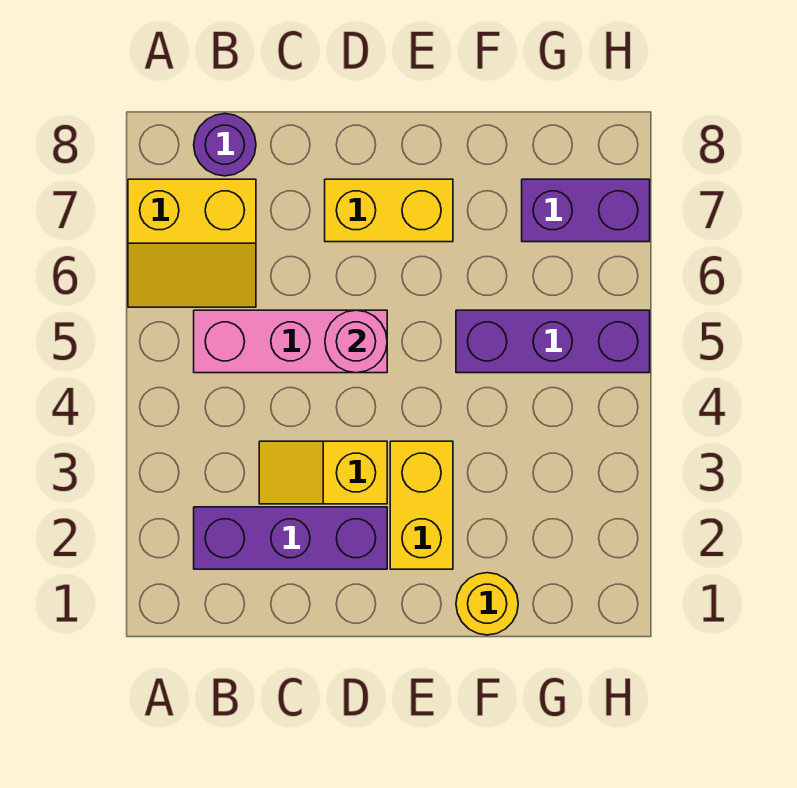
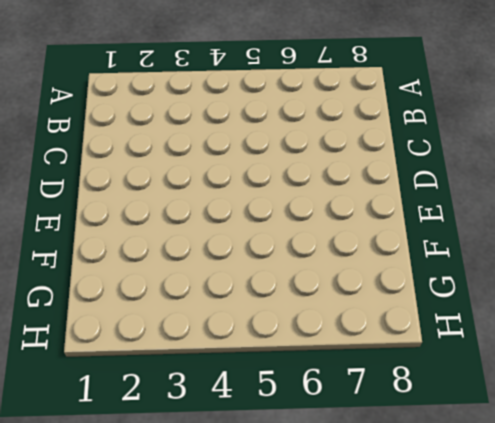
none -> yellow 2x2 slope [128,179,256,307]
none -> purple 1x3 brick [194,507,387,569]

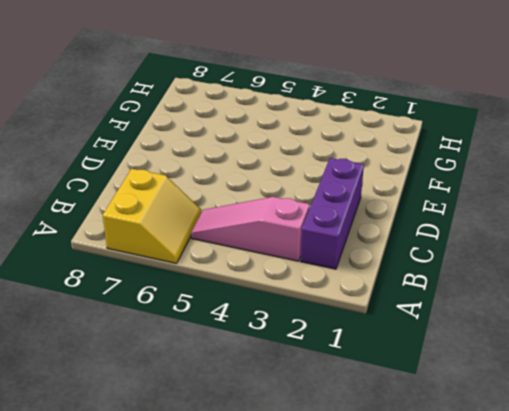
pink 1x3 slope [191,197,309,261] -> pink 1x3 brick [194,310,387,373]
none -> purple 1x1 round brick [194,114,256,176]
none -> yellow 1x2 slope [259,441,387,504]

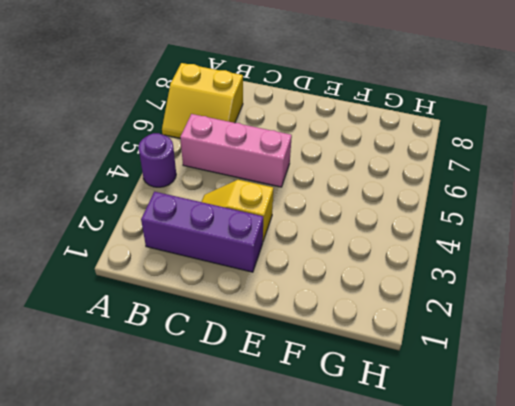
purple 1x1 round brick [138,133,176,187] -> purple 1x1 round brick moved to [194,114,256,176]
none -> yellow 1x2 brick [325,179,453,242]
none -> yellow 1x2 brick [390,441,453,569]

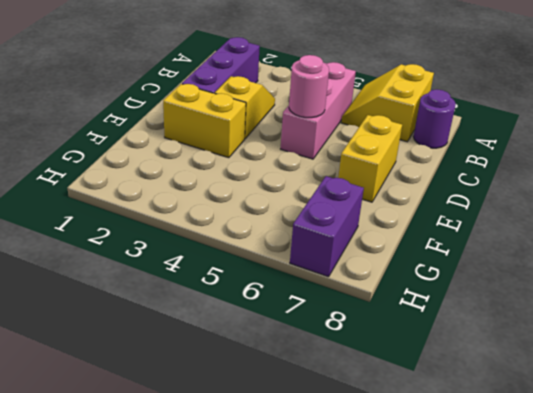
none -> yellow 1x1 round brick [456,573,518,635]
none -> purple 1x3 brick [456,310,650,373]

